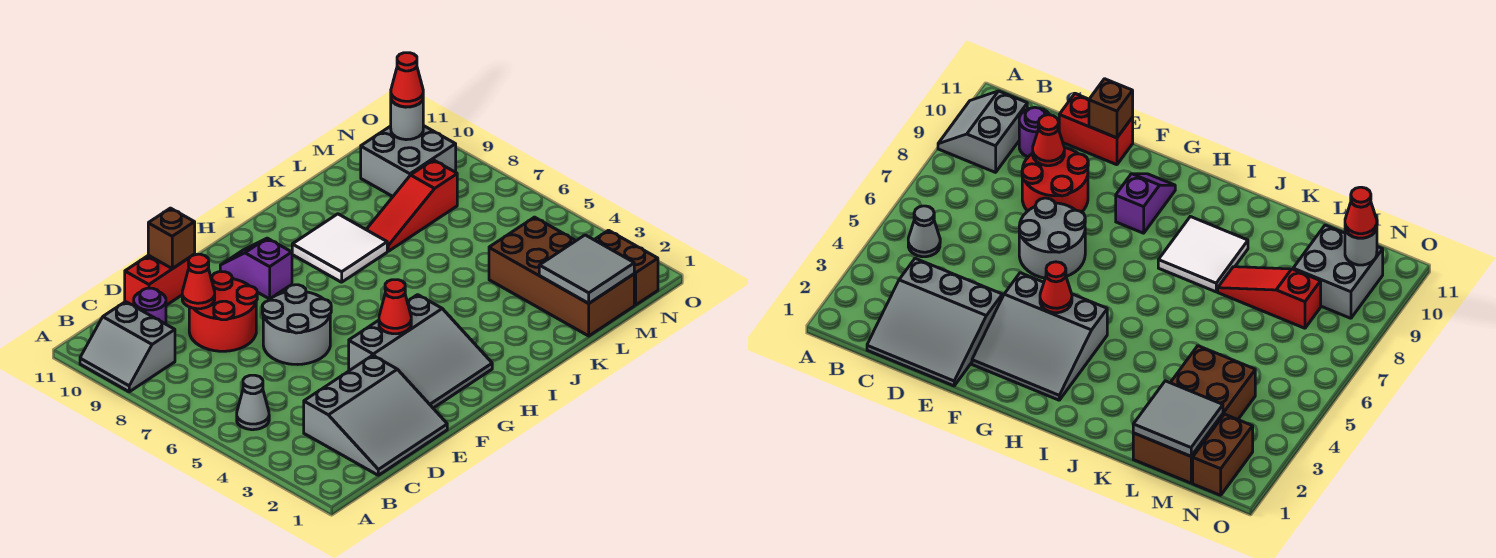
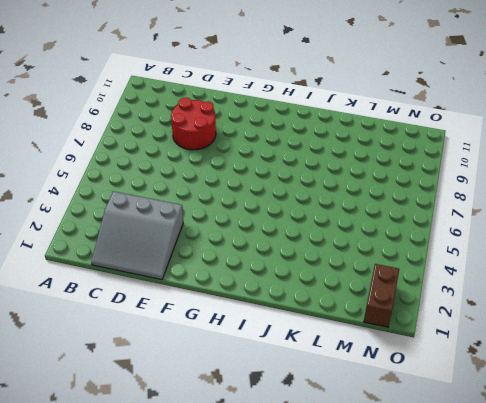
none -> grey 2x2 slope [80,302,175,392]
none -> grey 1x1 cone [237,375,269,430]
none -> purple 1x1 round brick [134,288,166,324]

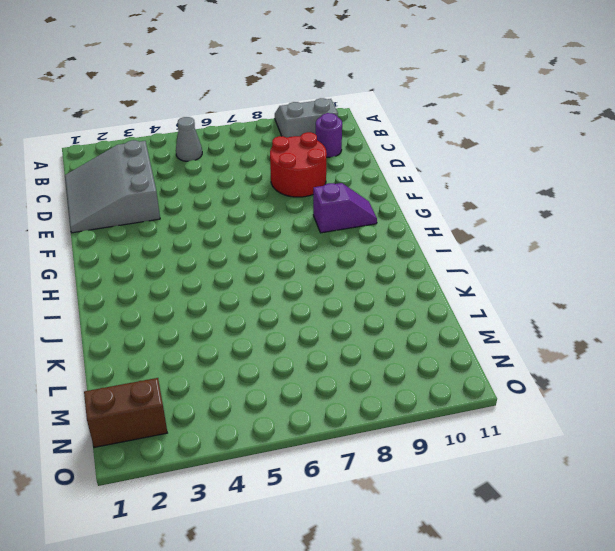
none -> red 1x2 brick [125,254,195,305]
none -> grey 2x2 round brick [262,285,331,365]
none -> grey 3x3 slope [349,295,492,408]

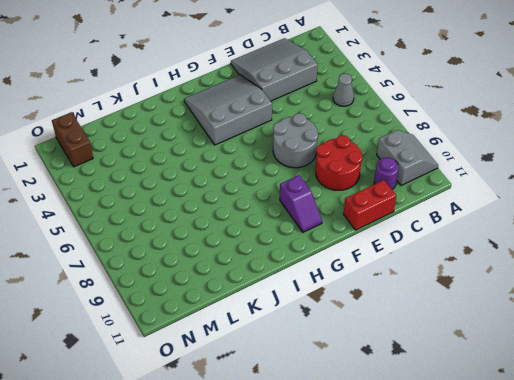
none -> white 2x2 tile [292,214,387,282]
none -> red 1x3 slope [366,160,457,251]
none -> brown 2x4 brick [489,217,634,336]

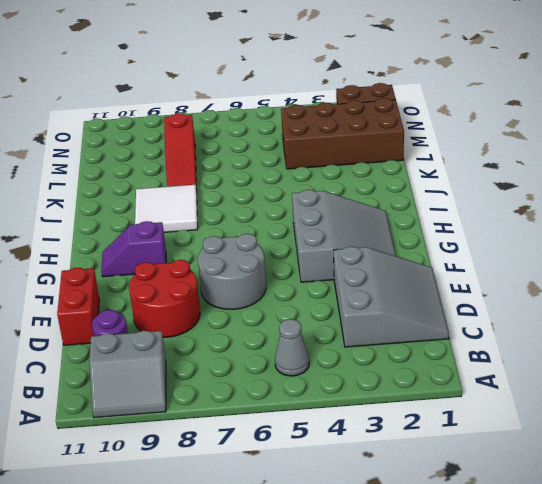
none -> grey 2x2 brick [361,126,456,196]
none -> red 1x1 cone [182,254,215,309]
none -> brown 1x1 brick [148,208,195,269]

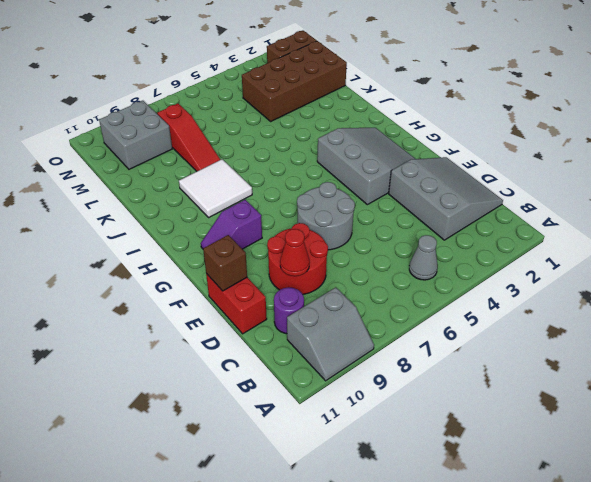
none -> red 1x1 cone [379,280,411,334]
none -> grey 2x2 tile [539,235,634,303]
none -> grey 1x1 round brick [391,100,423,140]

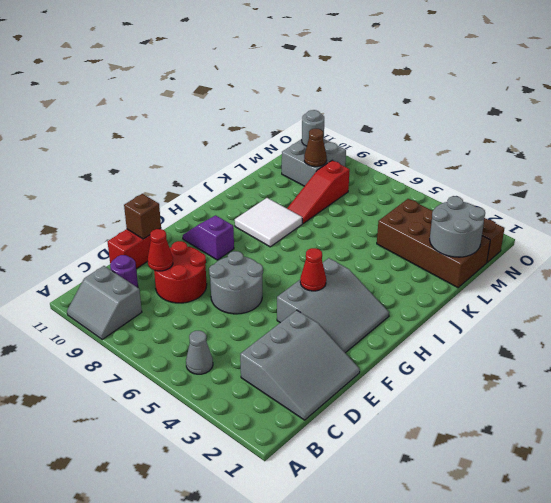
grey 2x2 round brick [430,196,485,257] -> grey 2x2 tile [539,235,634,303]
brown 1x1 cone [304,129,327,167] -> none
none -> red 1x1 cone [391,53,423,107]

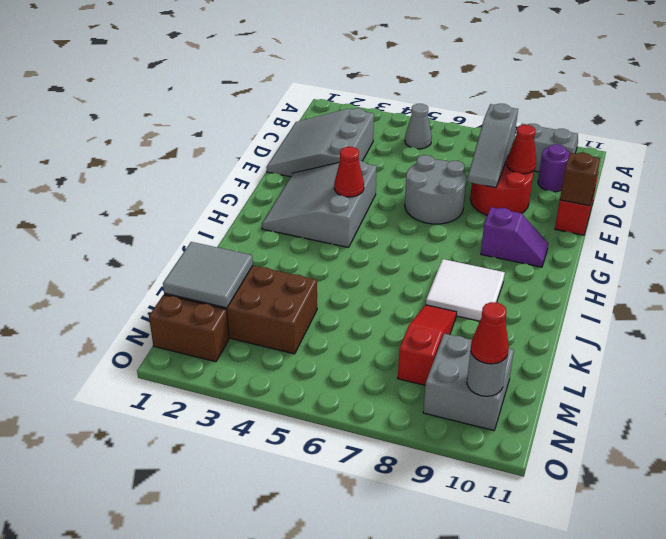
grey 1x3 slope [467,104,518,188] -> none

